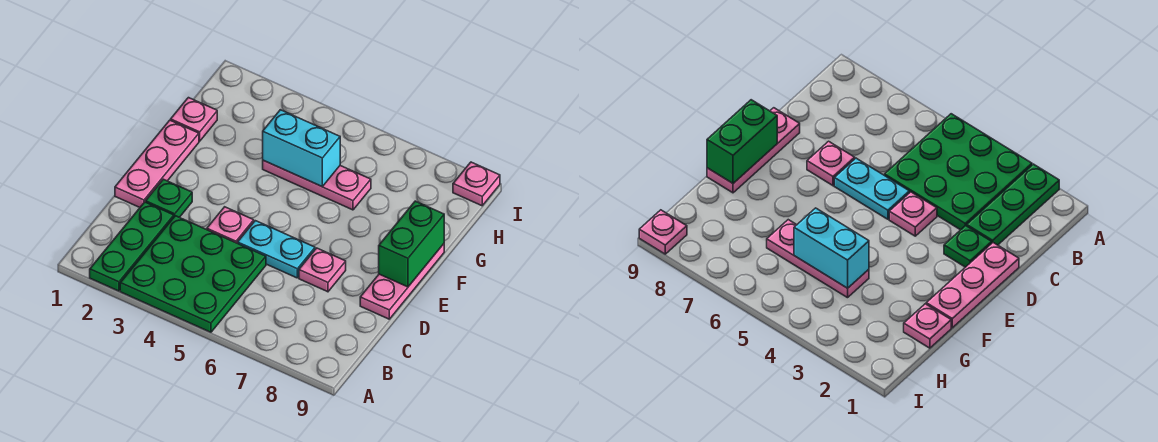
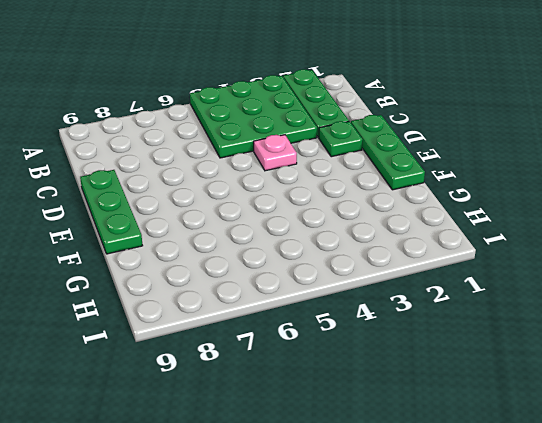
green 1x3 plate [351,115,425,190] -> pink 1x3 plate [115,120,199,207]
green 1x3 plate [80,170,143,254] -> pink 1x3 plate [360,244,444,319]
none -> cyan 1x2 plate [238,221,315,278]
none -> pink 1x1 plate [299,248,346,292]
none -> pink 1x1 plate [171,98,217,141]

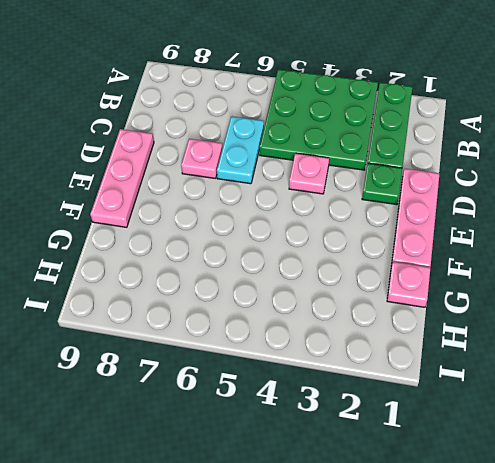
cyan 1x2 plate [217,116,264,184] -> cyan 1x2 plate turned to [238,221,315,278]
none -> pink 1x3 plate [263,160,371,210]
none -> pink 1x1 plate [453,162,500,206]
none -> green 1x2 brick [379,201,444,287]

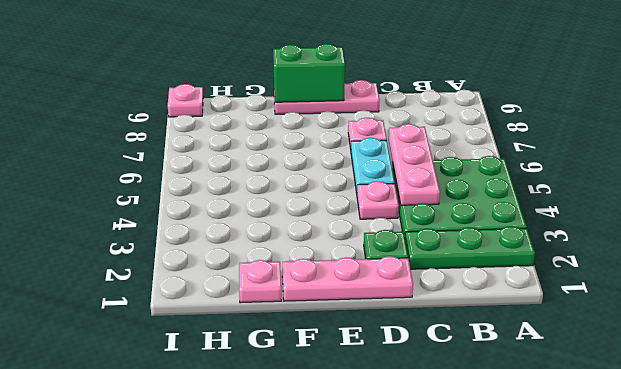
pink 1x3 plate [389,124,440,205] -> pink 1x3 plate moved to [263,160,371,210]
none -> cyan 1x2 brick [263,110,340,186]

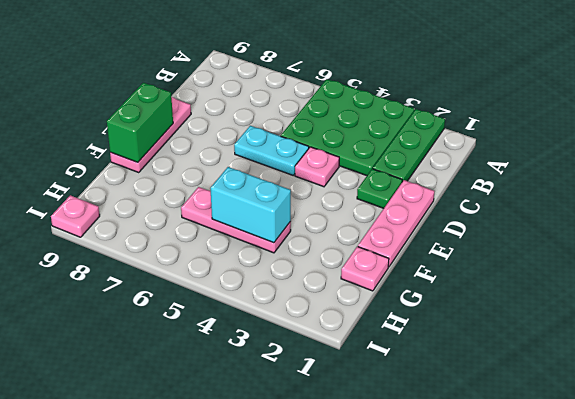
none -> pink 1x1 plate [299,248,346,292]

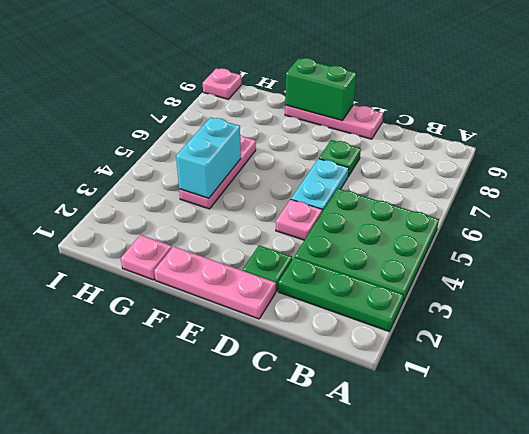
green 1x1 plate [319,140,361,176] -> pink 1x1 plate [299,248,346,292]

